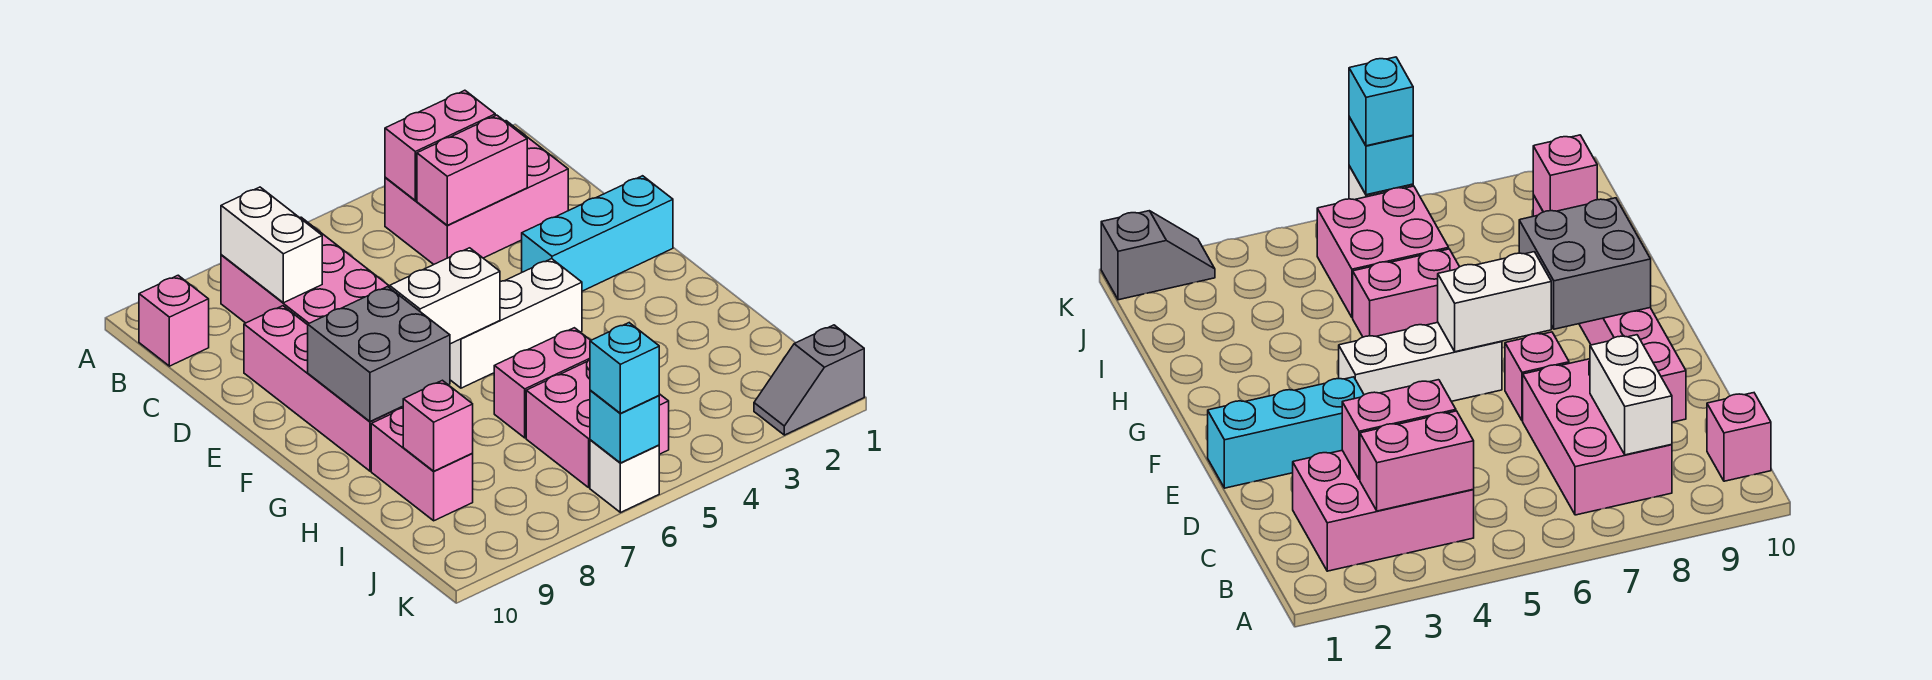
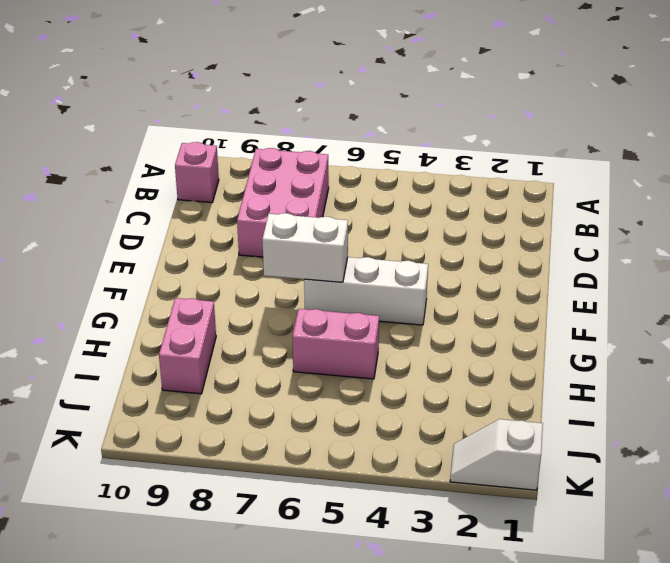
white 1x2 slope [450,419,543,490] -> grey 1x2 slope [754,325,864,435]
none -> pink 2x3 brick [385,121,568,264]
none -> pink 1x4 brick [244,306,403,471]
none -> cyan 1x3 brick [522,176,673,291]

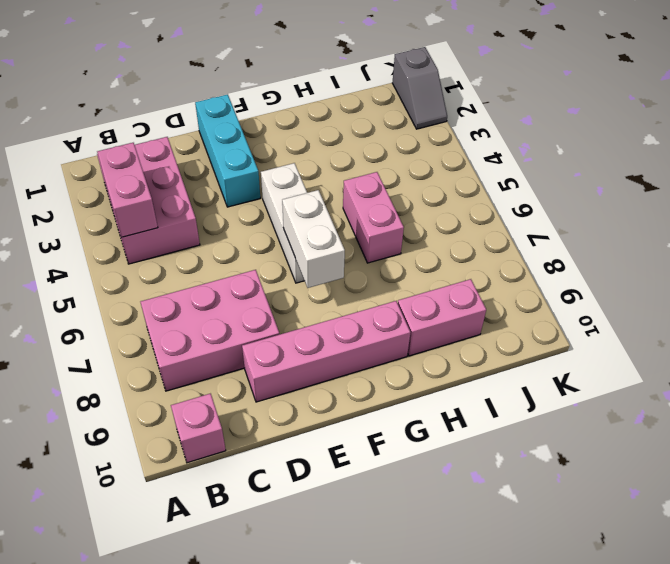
none -> pink 1x1 brick [1505,332,1569,421]
none -> pink 2x2 brick [526,359,669,487]
none -> white 1x1 brick [590,440,659,513]

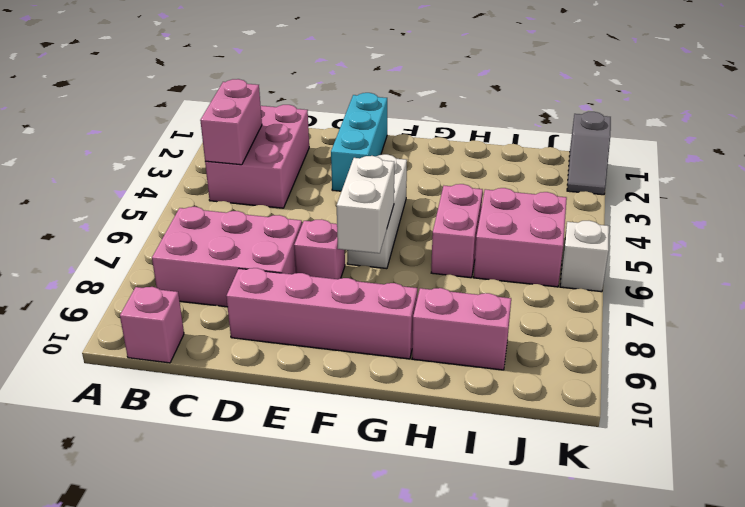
none -> white 1x2 brick [221,187,322,303]
none -> pink 1x2 brick [417,115,527,225]
none -> grey 2x2 brick [308,287,450,421]

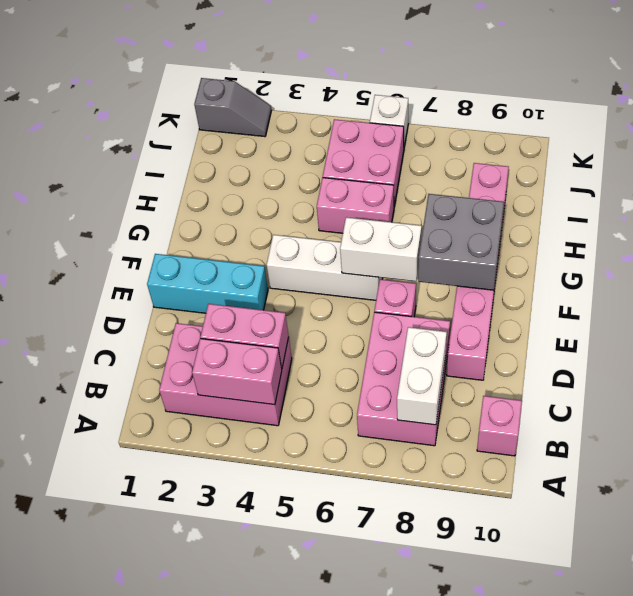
none -> pink 1x1 brick [403,380,473,471]
none -> cyan 1x1 brick [590,390,659,463]
none -> cyan 1x1 brick [590,323,659,413]

